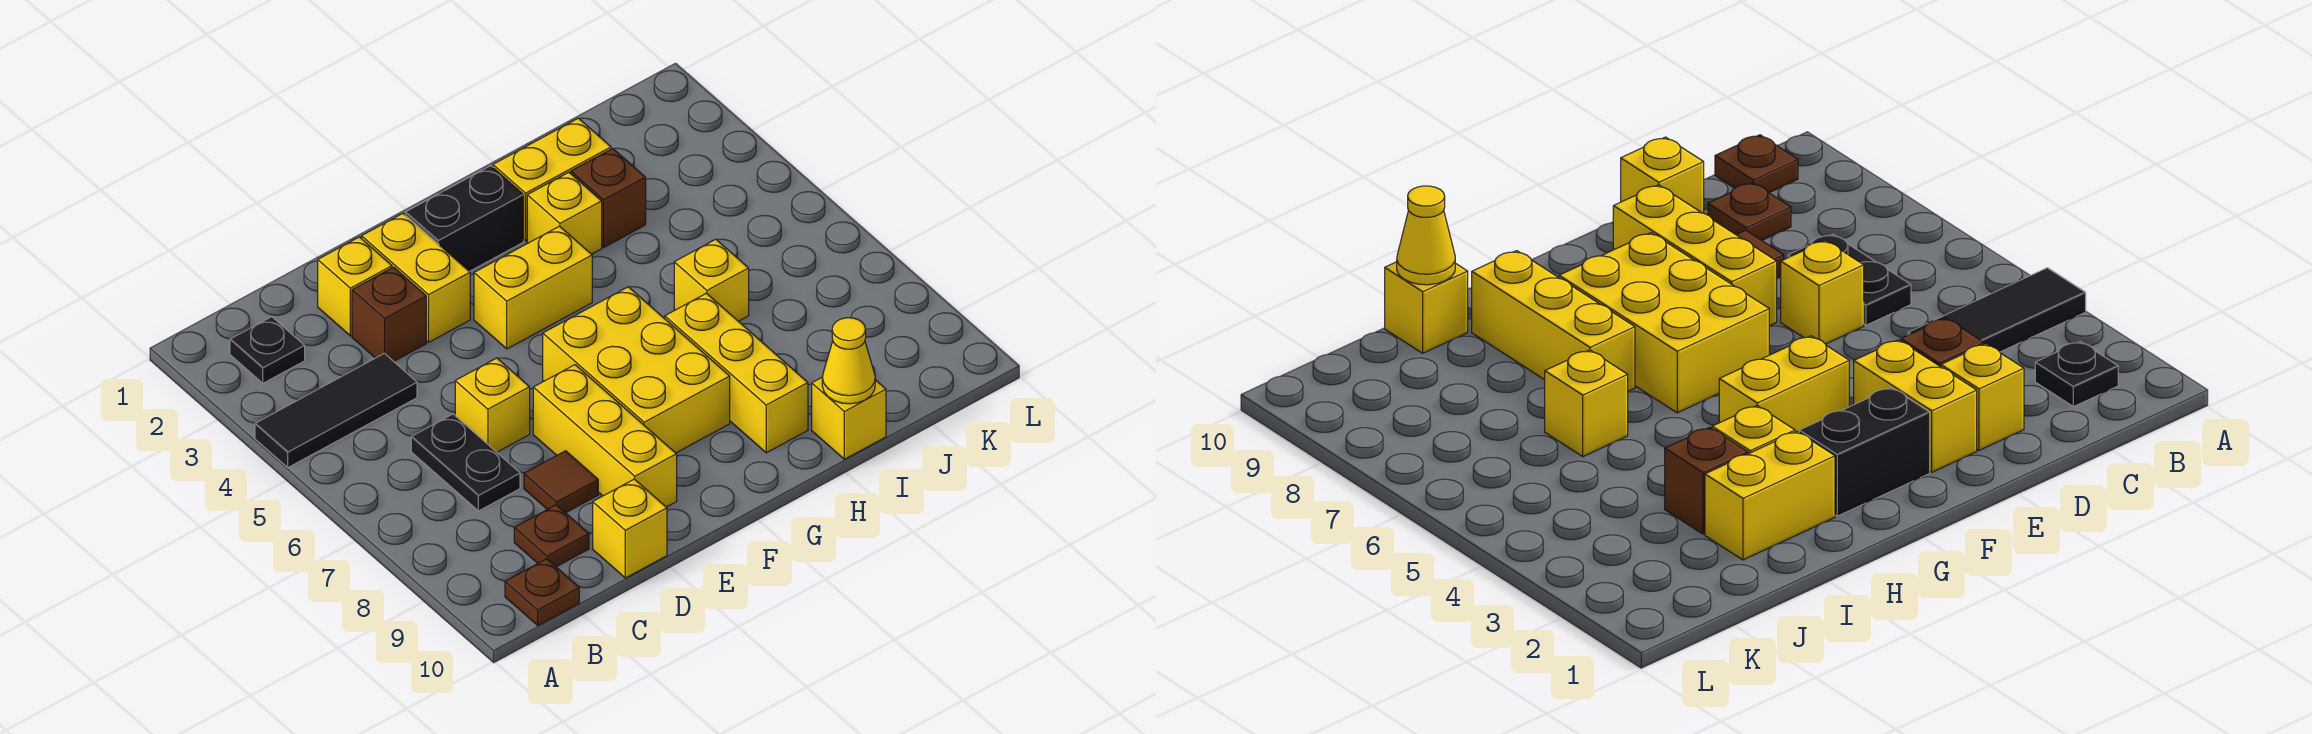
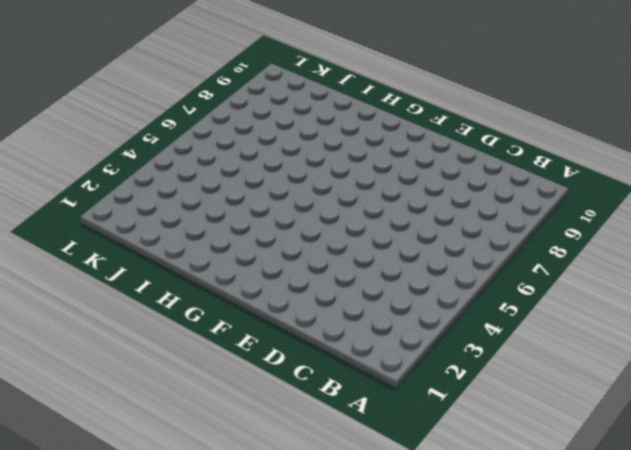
none -> black 1x3 tile [255,353,417,468]
none -> black 1x1 plate [230,317,305,383]
none -> brown 1x1 plate [505,559,579,625]

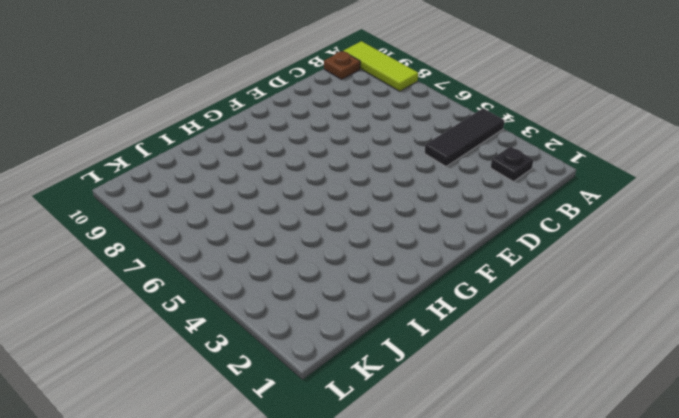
lime 1x3 tile [343,41,418,91] -> none
none -> black 1x2 plate [411,414,520,511]
none -> brown 1x1 plate [514,505,589,567]
none -> yellow 1x1 brick [318,237,392,336]

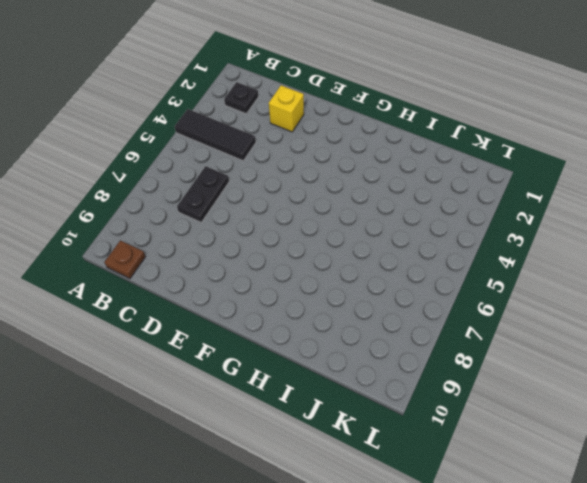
none -> brown 1x1 plate [514,505,589,567]
none -> brown 1x1 brick [352,267,426,361]
none -> yellow 1x1 brick [455,358,530,452]

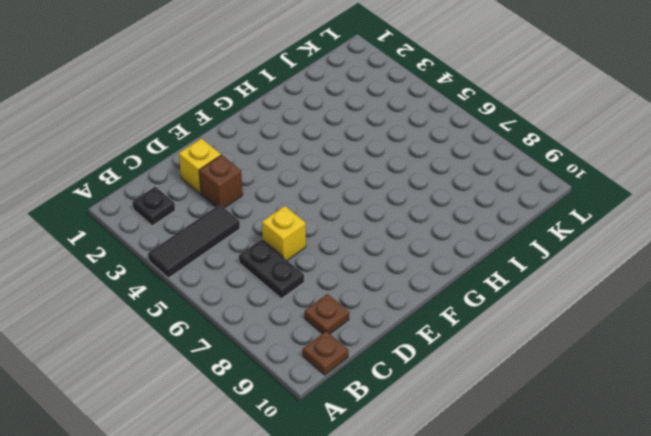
none -> brown 1x1 tile [524,451,598,513]
none -> yellow 1x1 brick [593,479,667,578]
none -> yellow 1x2 brick [362,213,470,342]

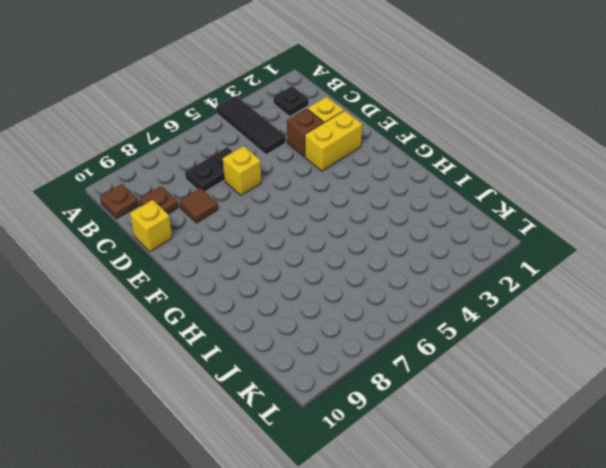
none -> yellow 1x3 brick [533,365,677,507]
none -> black 1x2 brick [405,166,524,272]
none -> yellow 1x2 brick [474,226,592,349]

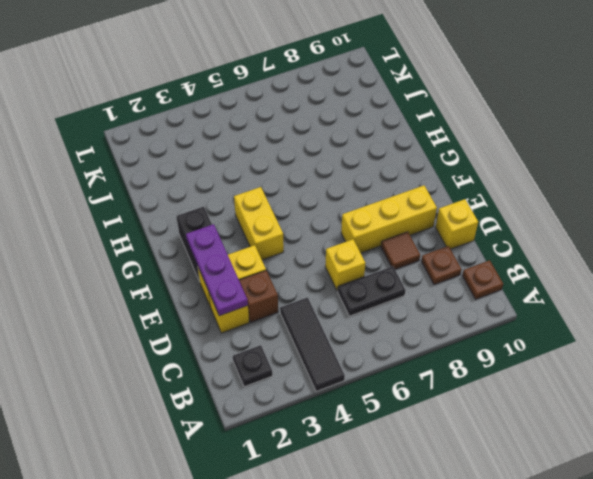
purple 1x3 plate [186,224,248,316] -> none
none -> yellow 2x3 brick [543,287,730,453]
none -> yellow 1x2 brick [493,118,611,241]
none -> yellow 1x1 brick [527,172,602,254]

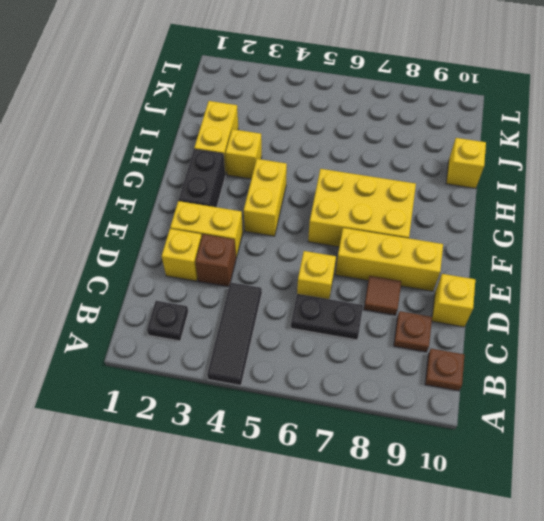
none -> yellow 1x3 brick [665,293,808,453]
none -> brown 1x1 brick [571,149,646,247]
none -> yellow 1x1 brick [674,239,749,321]

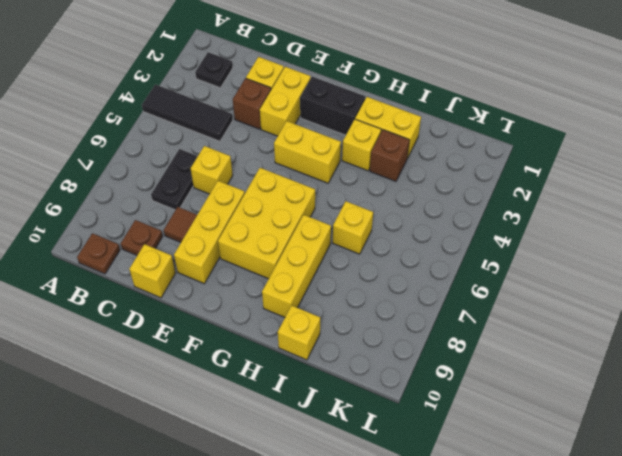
none -> yellow 1x1 cone [822,318,875,404]

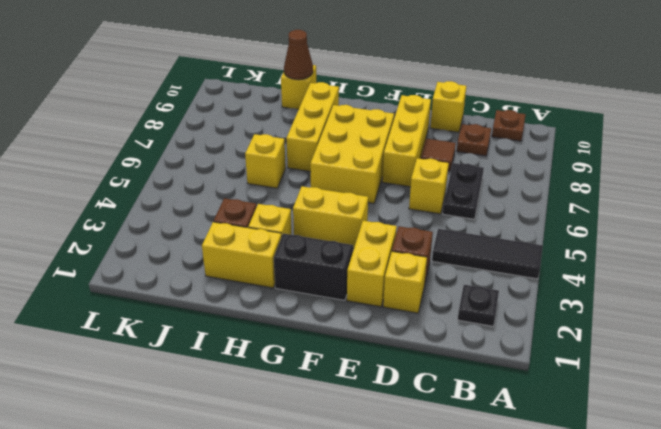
brown 1x1 cone [284,30,313,80] -> yellow 1x1 cone [822,318,875,404]

